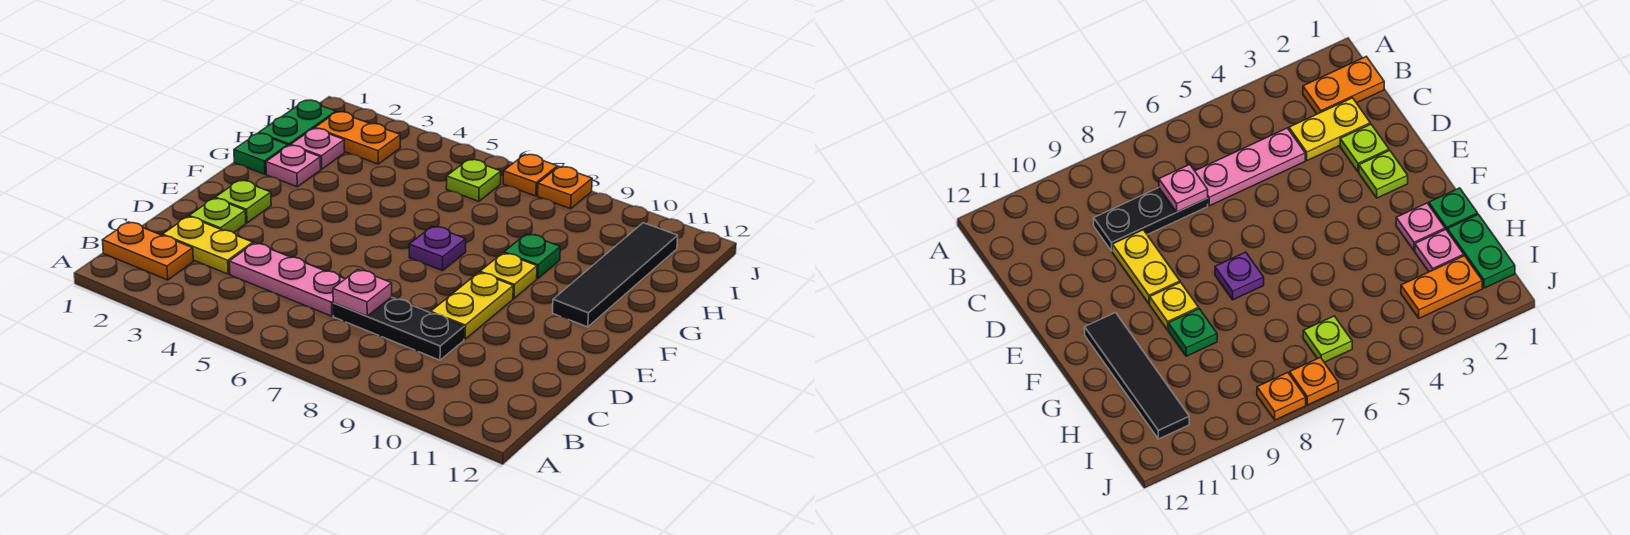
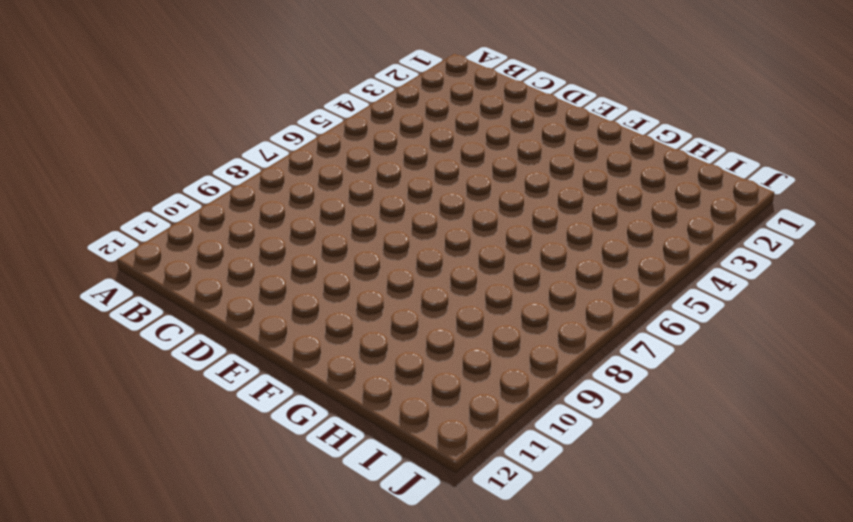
none -> orange 1x2 plate [102,222,193,280]
none -> yellow 1x2 plate [163,217,253,274]
none -> pink 1x3 plate [229,243,345,316]

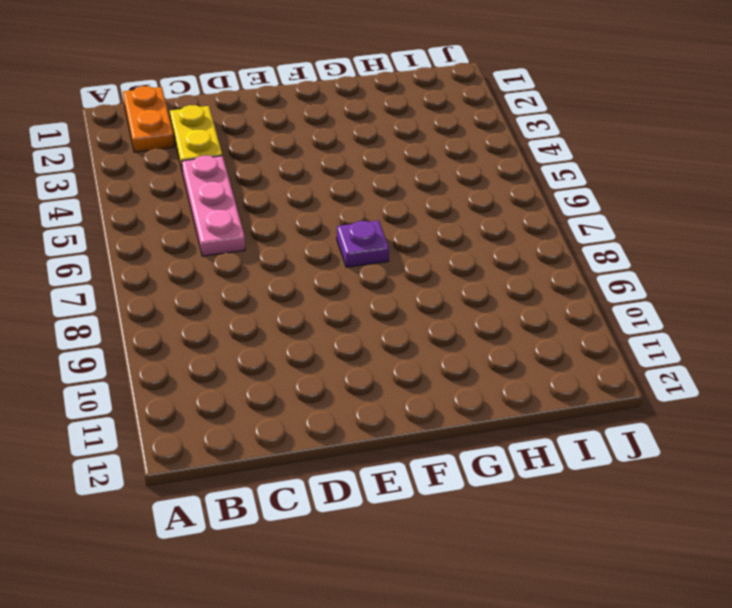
none -> black 1x3 plate [333,297,464,360]
none -> lime 1x1 plate [189,198,246,233]
none -> yellow 1x2 plate [431,272,513,339]

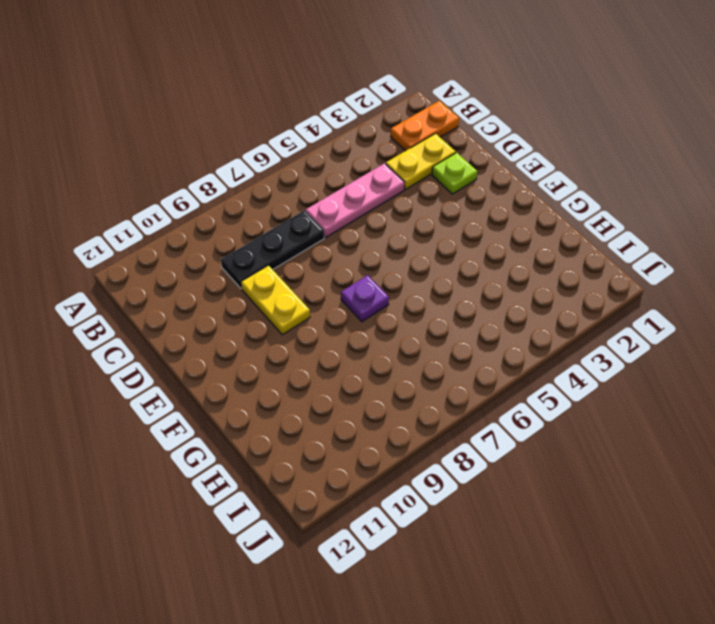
none -> lime 1x1 plate [215,180,271,223]
none -> yellow 1x1 plate [480,253,537,298]
none -> black 1x4 tile [553,223,678,327]

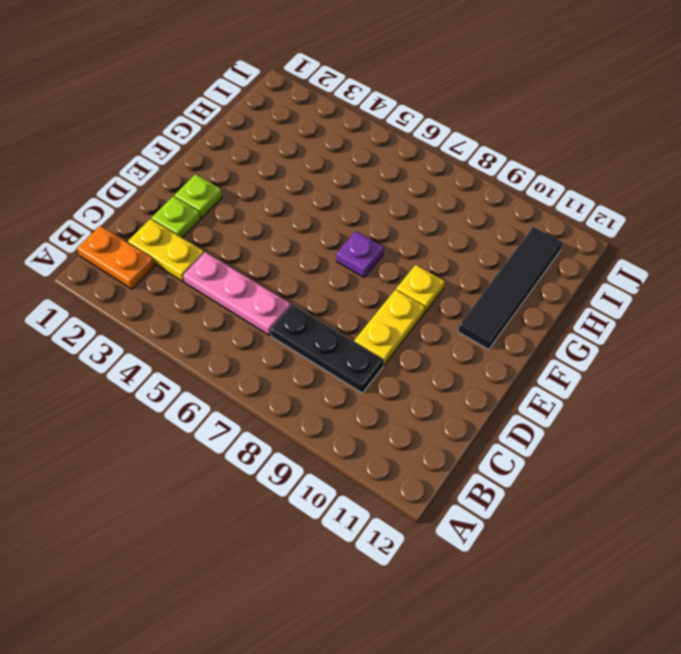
none -> green 1x1 plate [234,133,288,174]
none -> pink 1x1 plate [266,145,321,187]
none -> green 1x1 plate [504,234,560,279]

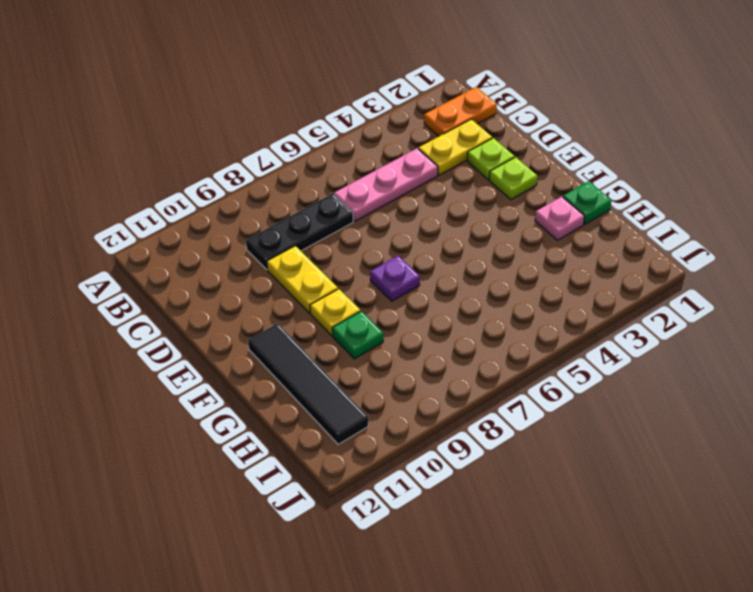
none -> green 1x2 plate [259,100,336,146]
none -> pink 1x1 plate [291,128,345,169]
none -> orange 1x2 plate [315,112,401,164]

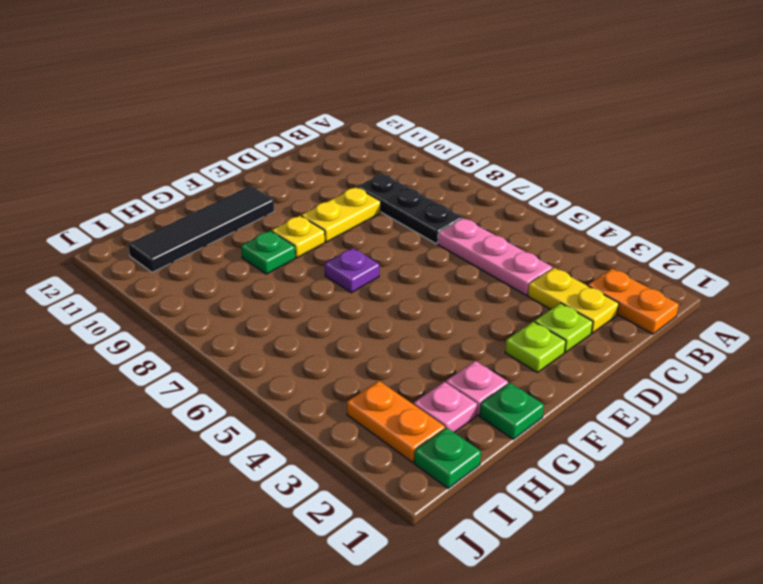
green 1x1 plate [414,428,481,488] -> green 1x2 plate [259,100,336,146]
none -> lime 1x1 plate [446,159,501,201]
none -> orange 1x1 plate [503,154,557,196]
none -> orange 1x1 plate [538,167,592,209]

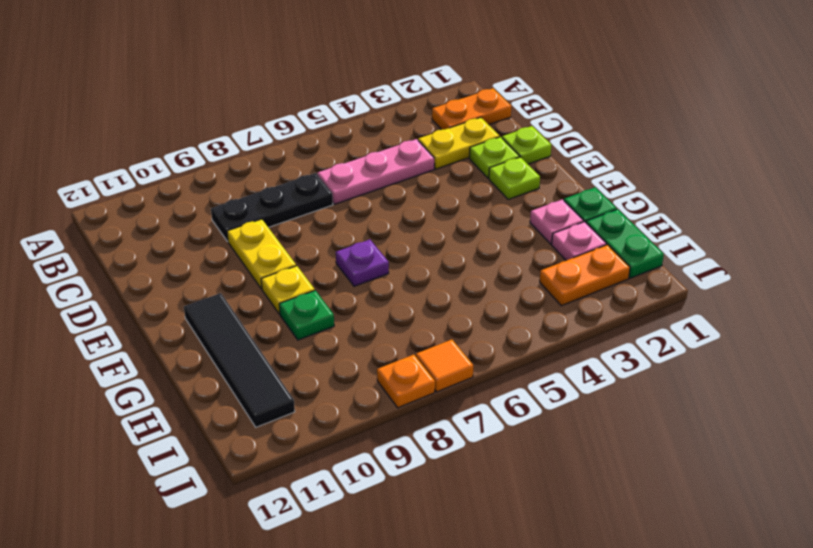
lime 1x1 plate [502,126,551,164] -> lime 1x1 plate moved to [446,159,501,201]
orange 1x1 tile [416,340,473,392] -> orange 1x1 plate [503,154,557,196]
none -> pink 1x1 plate [333,270,392,316]

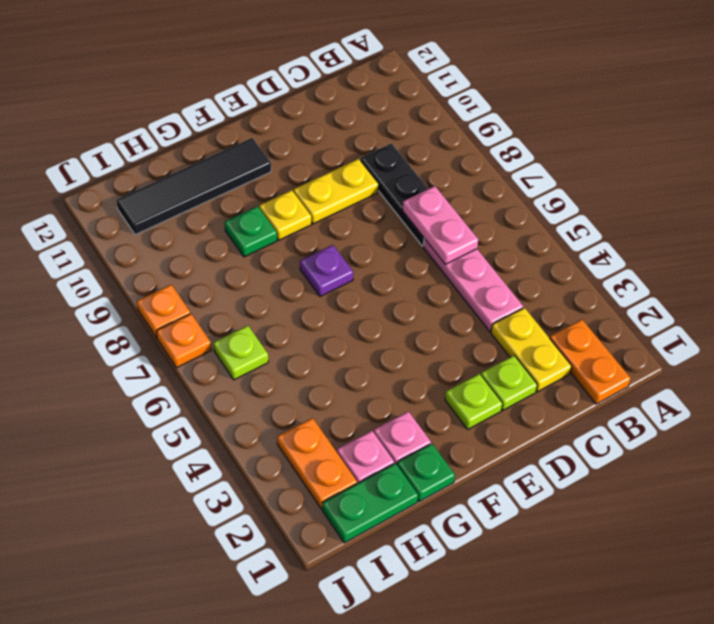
pink 1x2 plate [402,186,478,264] -> pink 1x1 plate [333,270,392,316]

